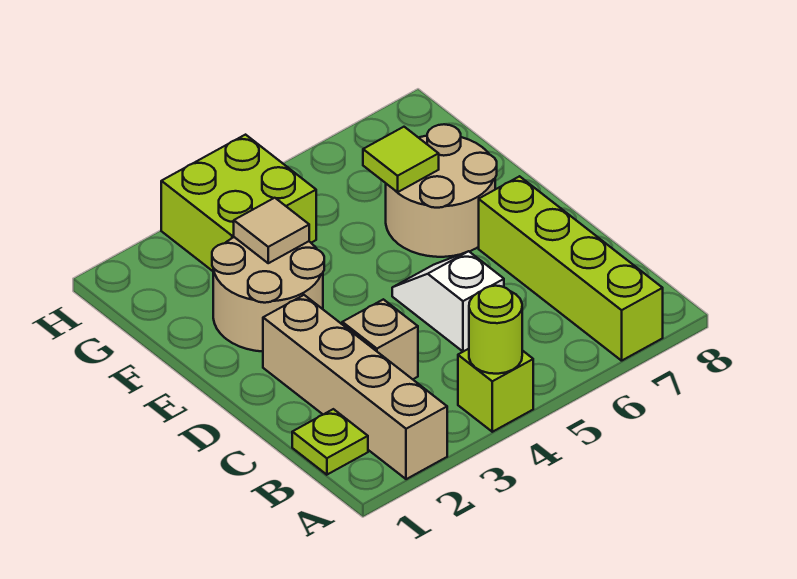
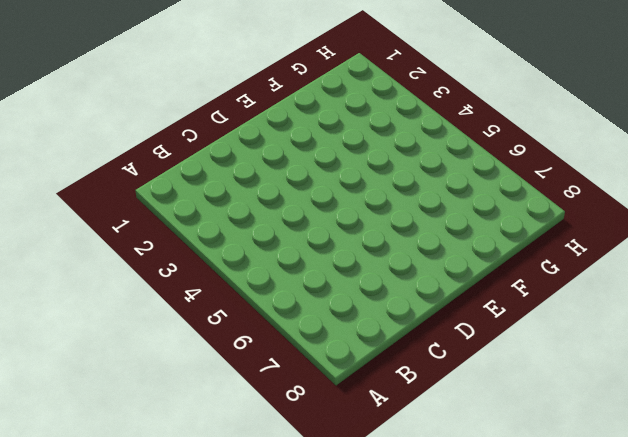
none -> tan 1x4 brick [263,295,447,479]
none -> lime 1x1 brick [458,349,533,432]
none -> lime 1x4 brick [479,176,663,361]

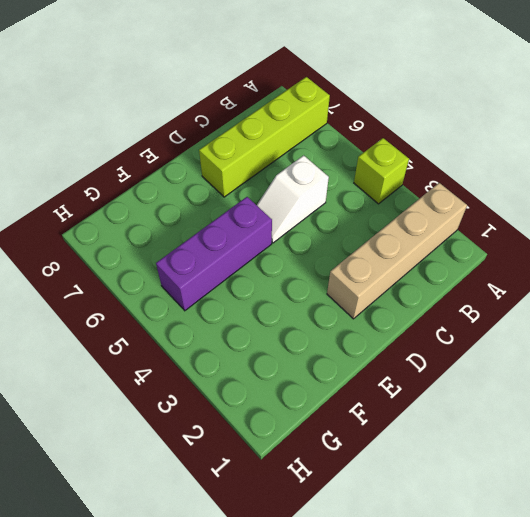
purple 1x3 brick [156,197,272,311] -> none
none -> lime 1x1 plate [292,409,368,475]
none -> tan 1x1 brick [342,299,418,379]
none -> tan 2x2 round brick [212,237,324,352]

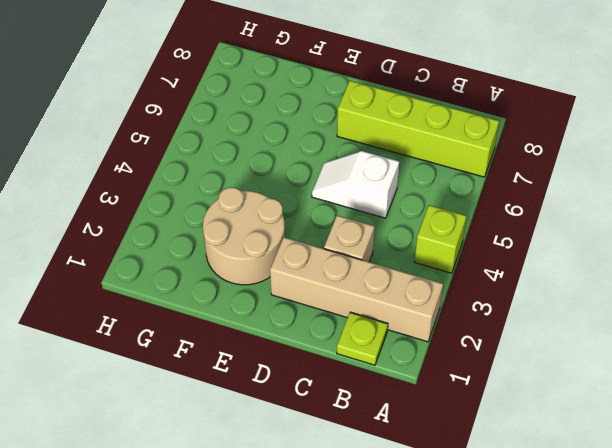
none -> tan 2x2 round brick [386,124,497,257]
none -> lime 2x2 brick [161,135,316,271]
none -> lime 1x1 round brick [469,286,522,374]

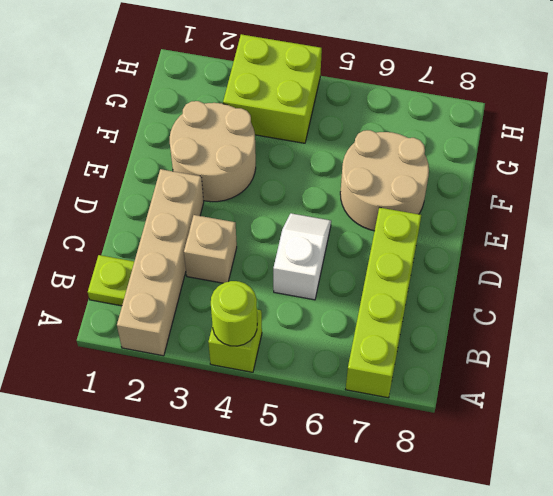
none -> tan 1x1 tile [234,198,309,263]
none -> lime 1x1 tile [363,127,439,192]

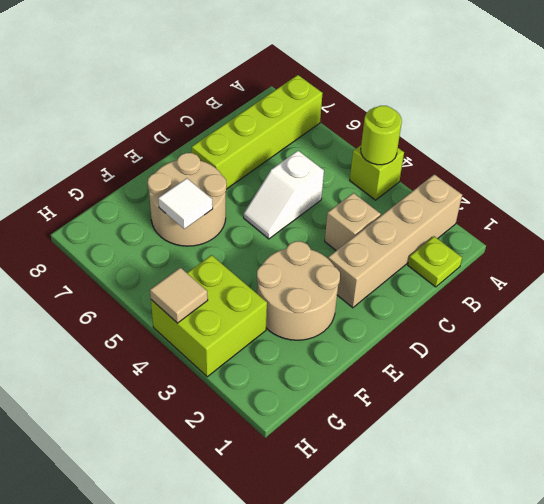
white 1x1 tile [158,178,213,229] -> lime 1x1 tile [363,127,439,192]
tan 1x1 tile [150,268,208,323] -> tan 1x1 tile moved to [234,198,309,263]

